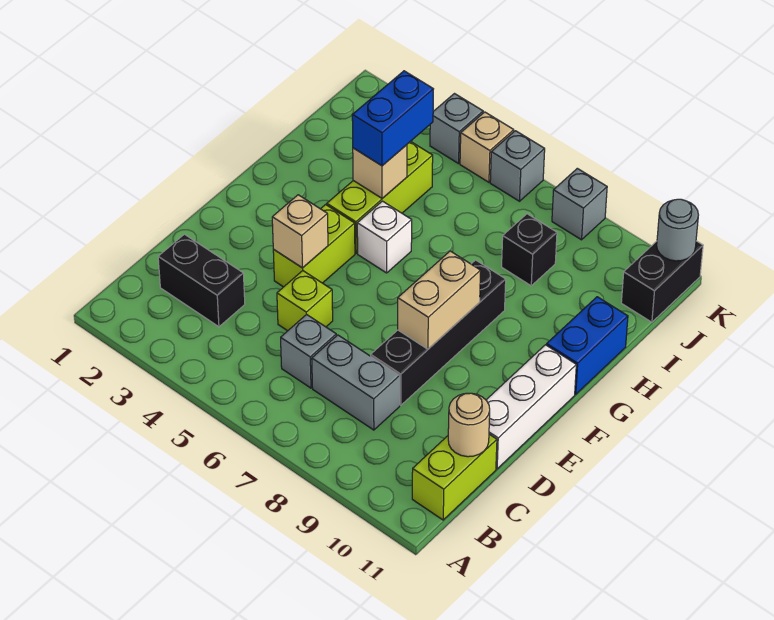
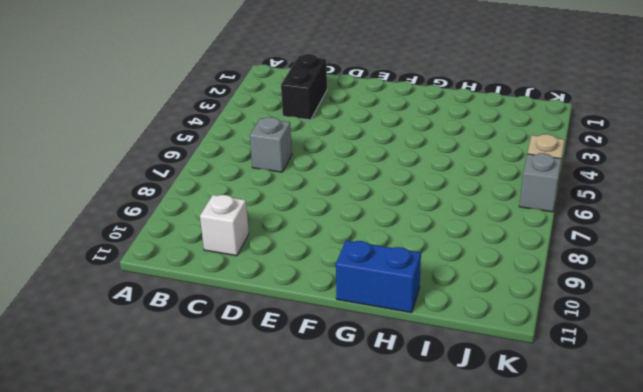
white 1x1 brick [200,195,249,256] -> white 1x1 brick moved to [357,201,412,273]
none -> lime 1x2 brick [412,434,497,520]
none -> grey 1x2 brick [312,335,400,430]
none -> lime 1x1 brick [277,271,333,331]

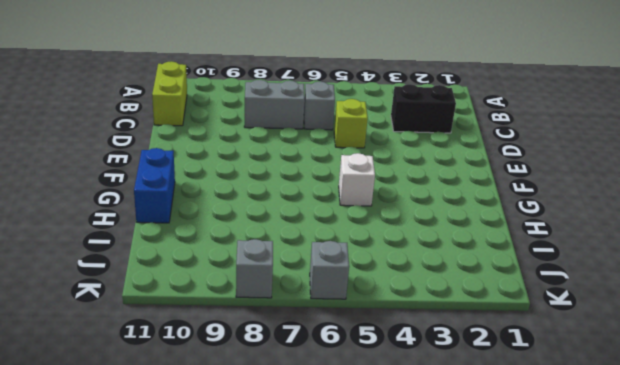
none -> black 1x4 brick [371,260,506,405]
none -> white 1x3 brick [486,345,576,469]
none -> lime 1x2 brick [273,205,355,287]

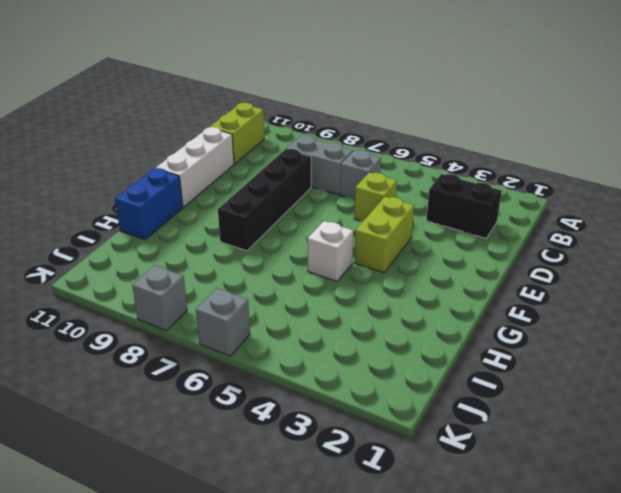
none -> lime 1x3 brick [327,141,433,253]
none -> black 1x1 brick [502,214,557,286]
none -> black 1x2 brick [621,241,703,322]

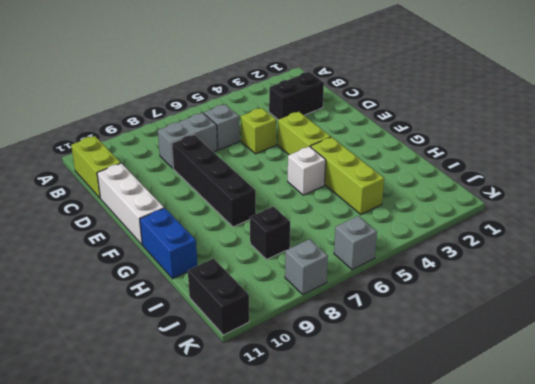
none -> grey 1x1 brick [430,94,483,164]
none -> tan 1x1 brick [460,112,514,182]
none -> tan 1x1 round brick [448,393,490,457]

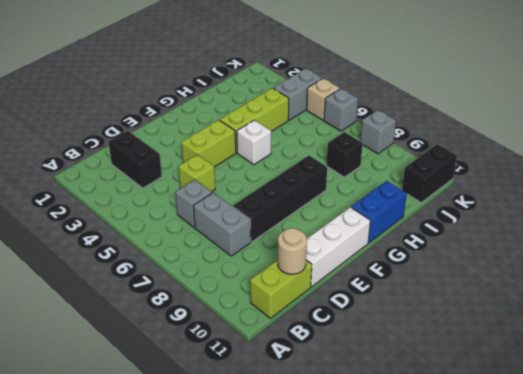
grey 1x2 brick [273,69,322,120] -> grey 1x1 brick [430,94,483,164]
none -> tan 1x1 brick [272,195,328,268]
none -> tan 1x2 brick [398,251,481,349]
none -> tan 1x1 brick [353,145,407,198]

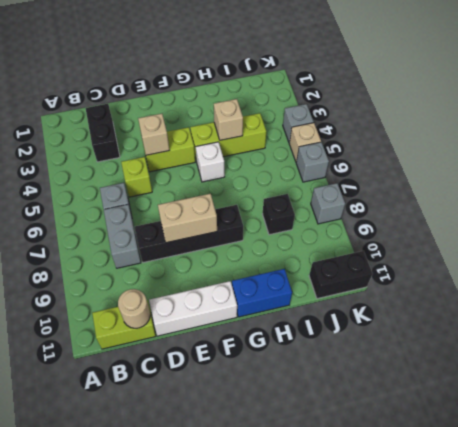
none -> grey 1x1 round brick [657,199,698,261]
none -> blue 1x2 brick [352,71,433,166]

